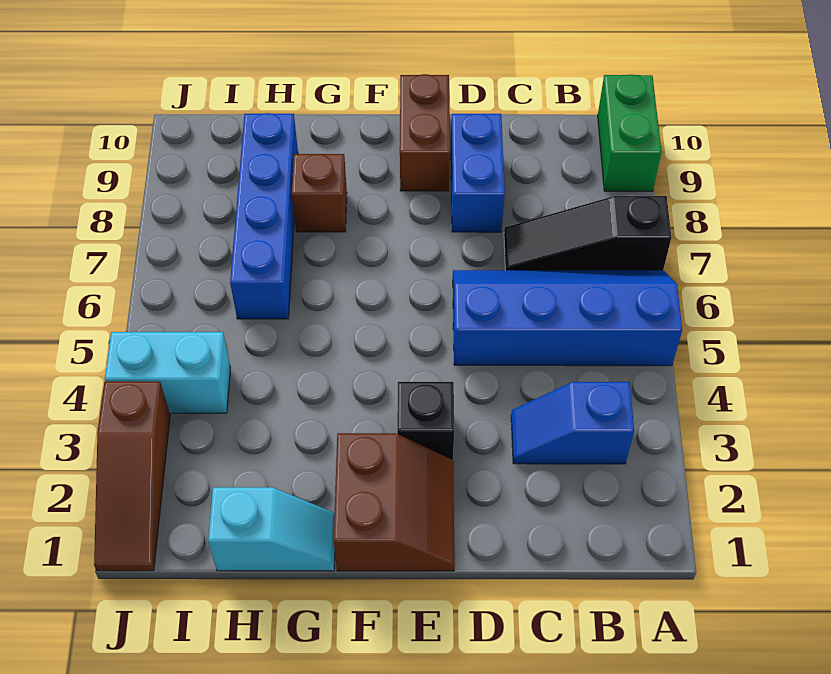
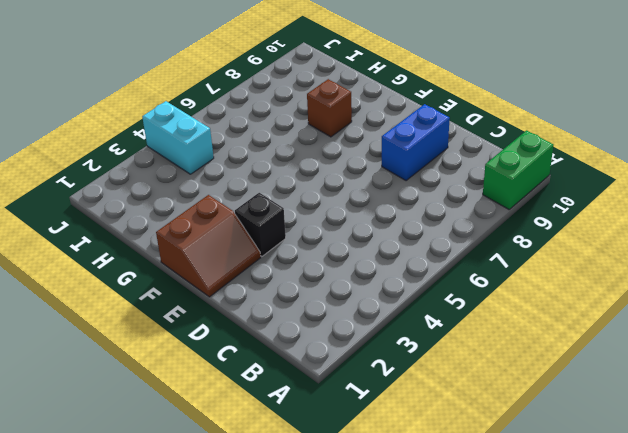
none -> blue 2x4 slope [453,270,682,366]
none -> black 1x3 slope [504,196,672,270]
none -> blue 1x2 slope [511,382,634,464]

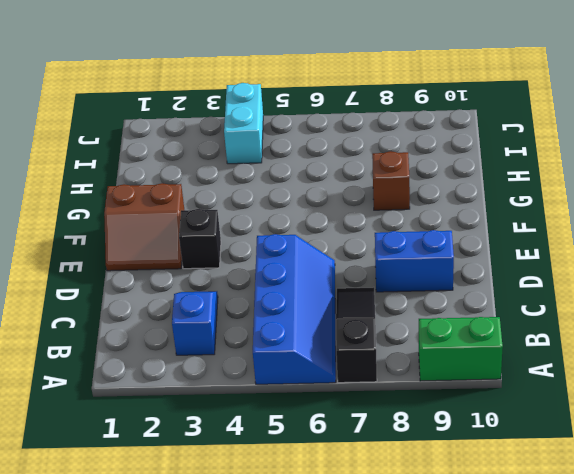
none -> brown 1x2 brick [400,74,450,191]
none -> cyan 1x2 slope [208,487,335,571]
none -> blue 1x4 brick [230,113,298,319]

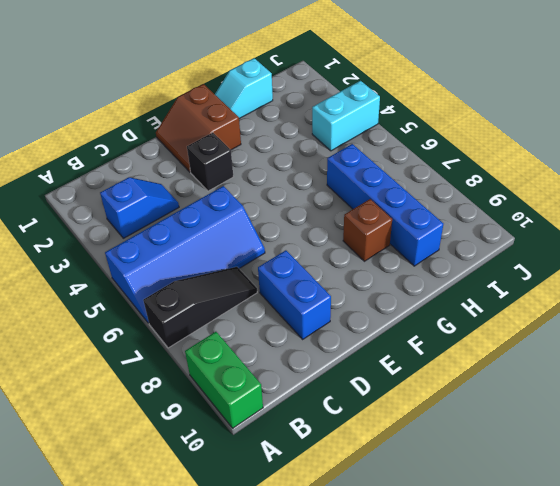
none -> brown 1x2 brick [400,74,450,191]
none -> brown 1x3 slope [94,381,170,571]

